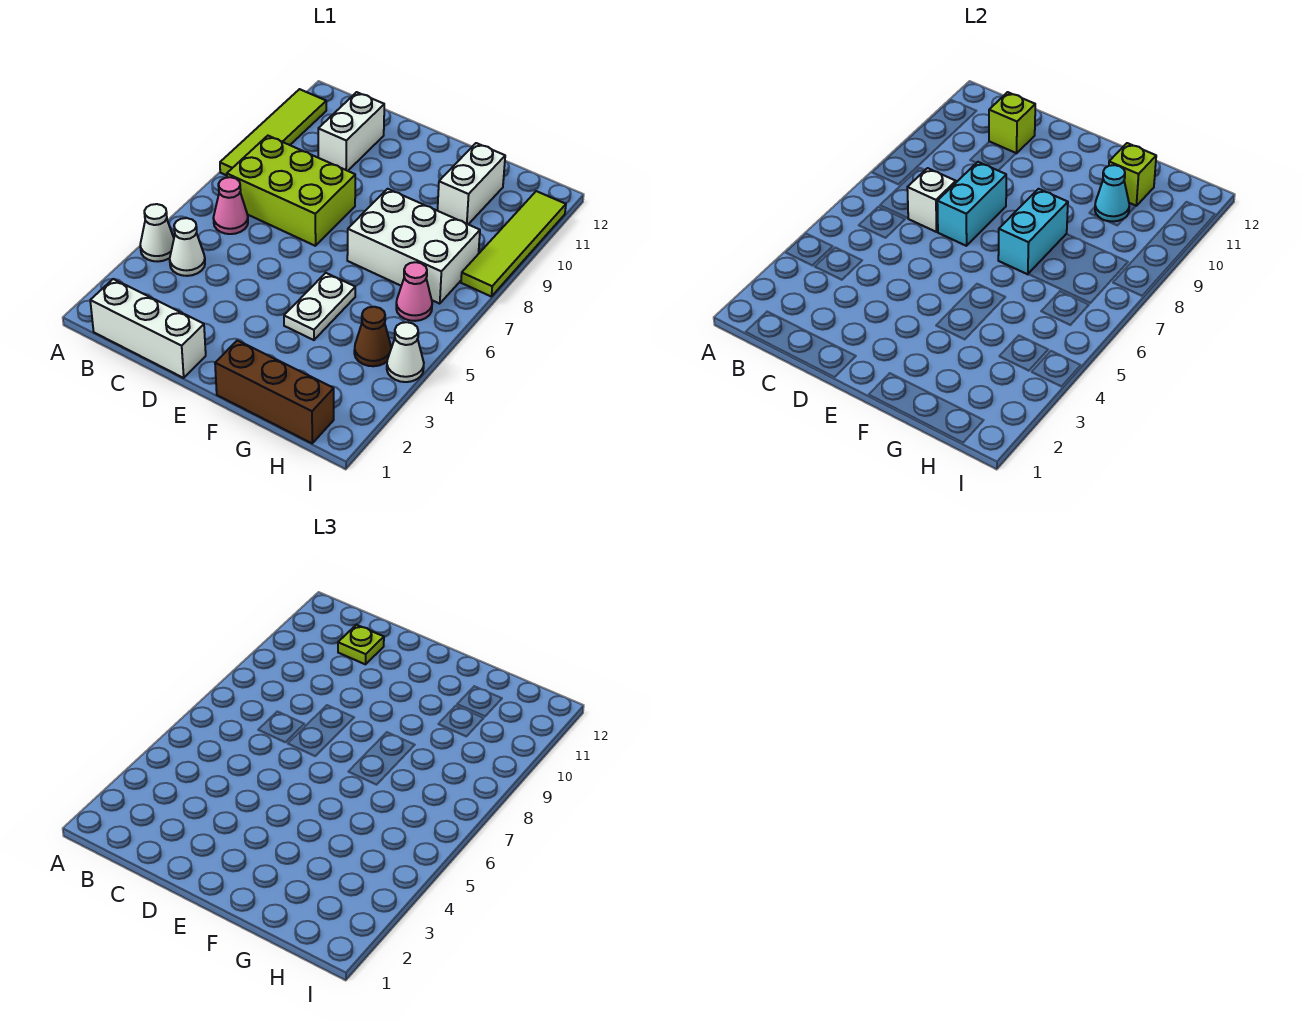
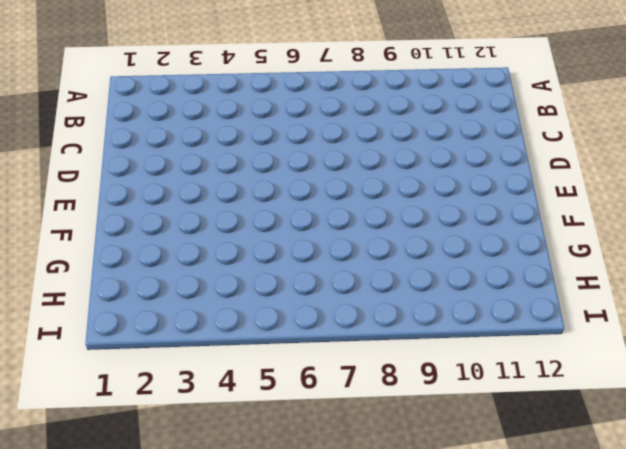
none -> white 1x1 cone [140,204,174,262]
none -> lime 1x4 tile [220,89,326,175]
none -> white 1x3 brick [90,279,206,378]

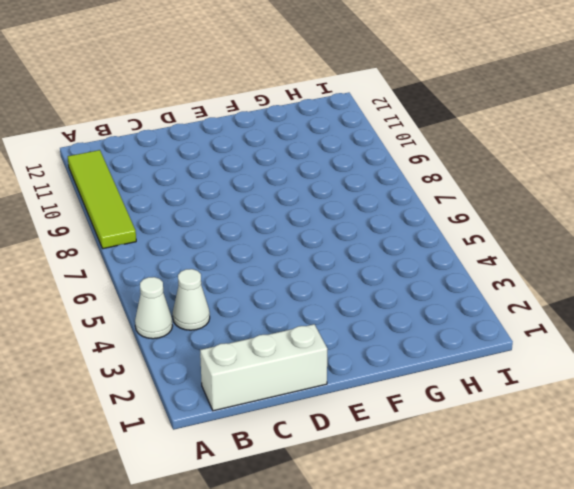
none -> pink 1x1 cone [213,177,248,234]
none -> lime 2x3 brick [227,136,355,246]
none -> white 1x2 brick [318,92,384,171]

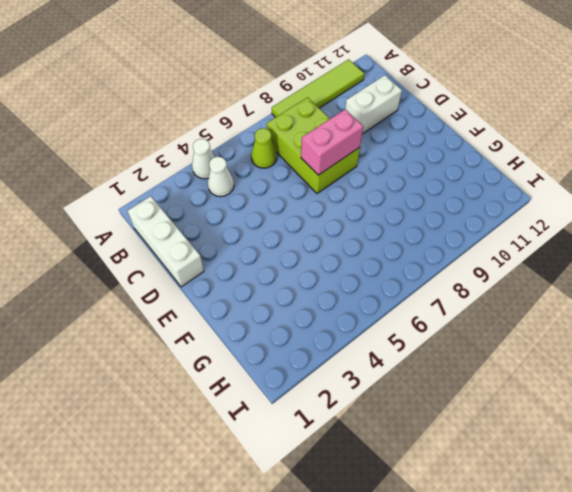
lime 1x1 cone [251,128,277,168] -> pink 1x1 cone [213,177,248,234]
pink 1x2 brick [301,109,363,175] -> cyan 1x2 brick [937,162,1006,246]
none -> brown 1x3 brick [215,340,334,443]
none -> white 1x2 plate [284,273,355,340]
none -> white 2x3 brick [347,189,480,304]

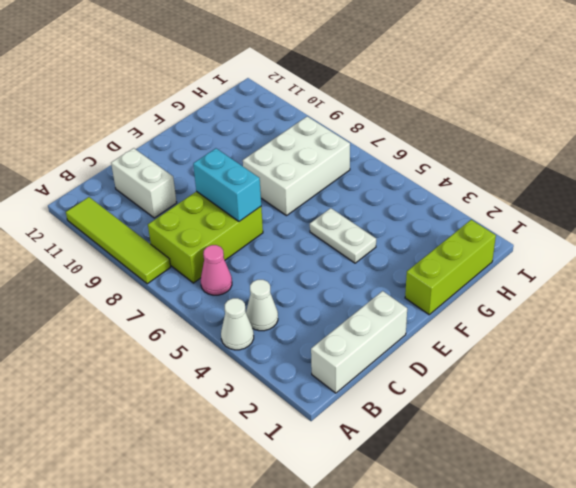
lime 1x3 brick [405,220,496,315] -> brown 1x3 brick [215,340,334,443]
none -> white 1x2 brick [438,143,505,224]
none -> brown 1x1 cone [354,307,391,366]
none -> pink 1x1 cone [396,262,432,321]

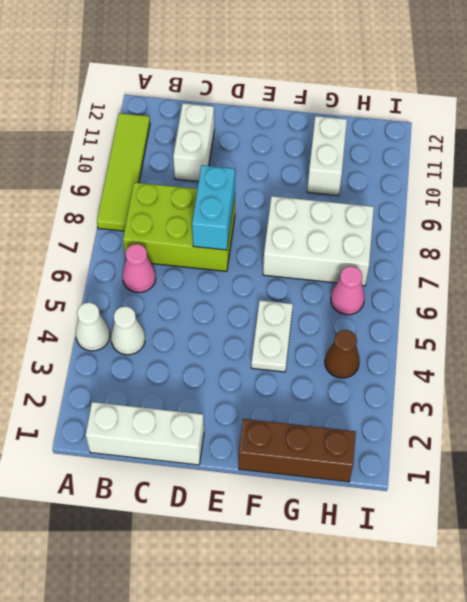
none -> white 1x1 cone [387,322,424,382]
none -> lime 1x4 tile [461,191,566,297]
none -> white 1x1 brick [907,168,956,232]

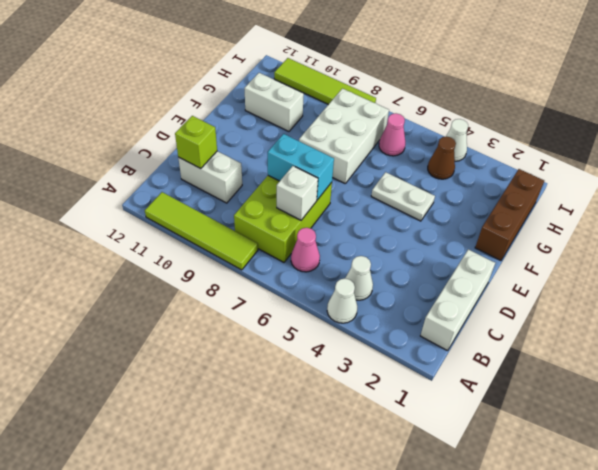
none -> cyan 1x2 brick [998,189,1068,274]
none -> cyan 1x1 cone [1095,165,1129,221]
none -> lime 1x1 brick [1109,143,1156,206]

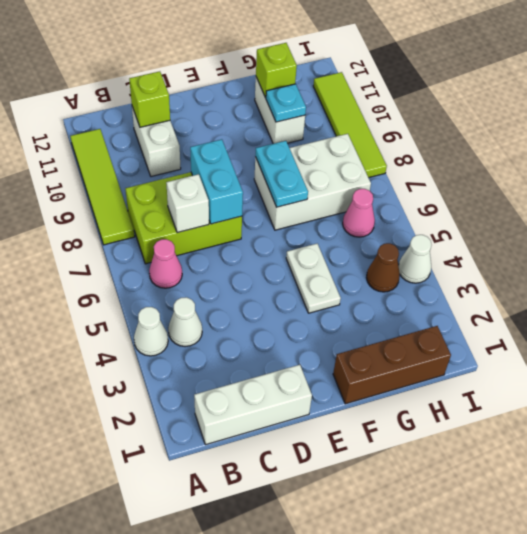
cyan 1x2 plate [255,141,308,207] -> cyan 1x2 brick [998,189,1068,274]
cyan 1x1 plate [266,84,306,122] -> cyan 1x1 cone [1095,165,1129,221]
none -> lime 1x1 plate [338,625,384,664]

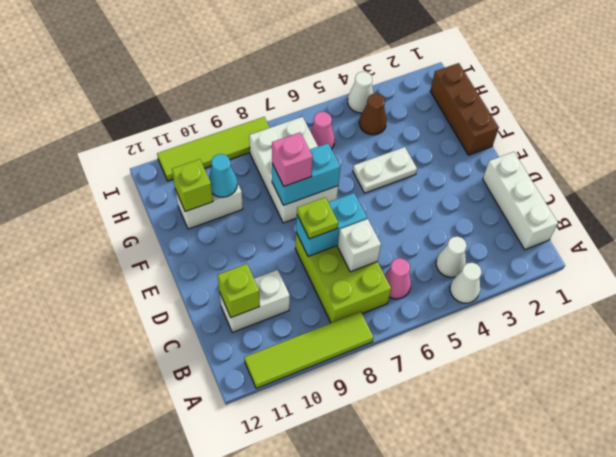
lime 1x1 plate [297,197,338,239] -> lime 1x1 plate moved to [338,625,384,664]
pink 1x1 brick [272,133,313,186] -> none

